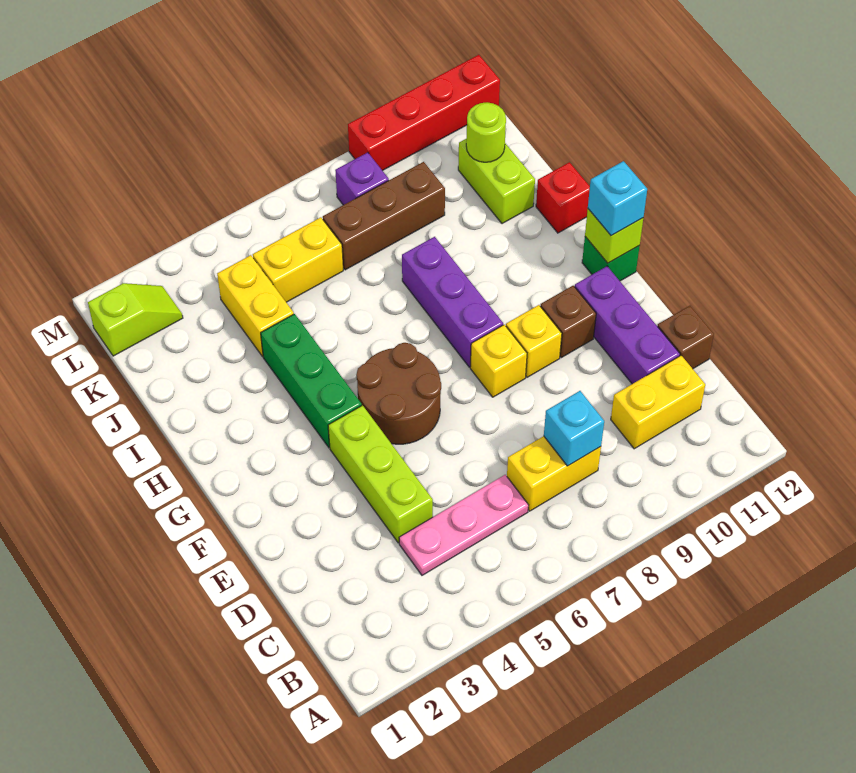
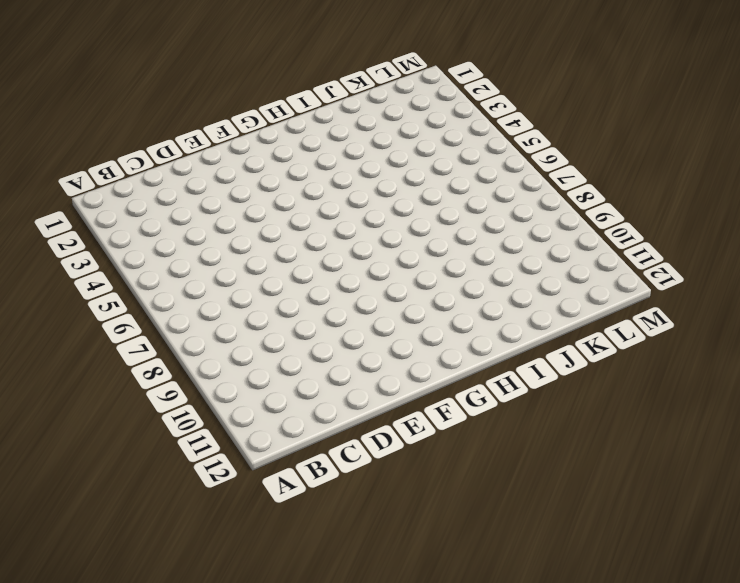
none -> pink 1x3 plate [399,475,528,575]
none -> yellow 1x2 brick [507,436,601,511]
none -> yellow 1x2 brick [611,355,705,449]

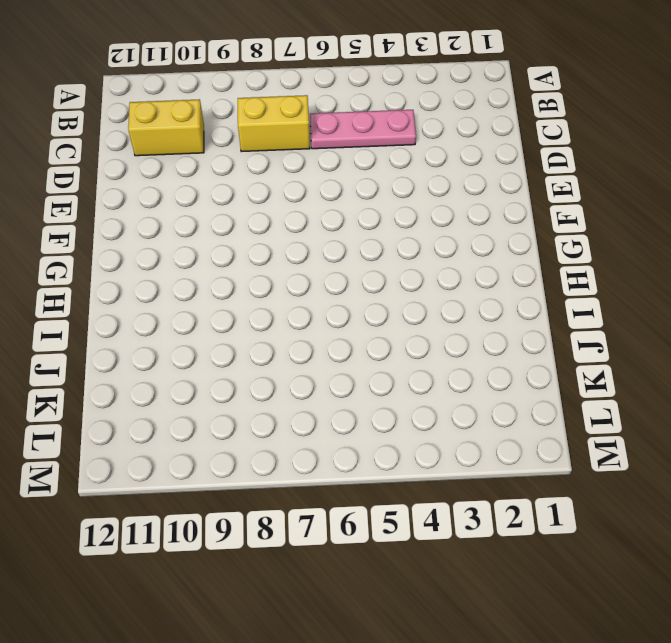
none -> lime 1x3 brick [328,405,433,543]
none -> purple 1x3 brick [575,266,680,384]
none -> brown 1x1 brick [658,306,714,369]

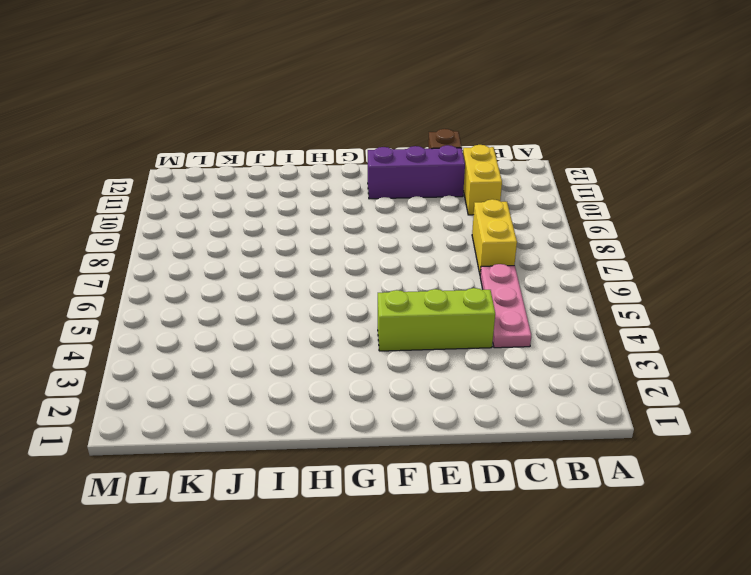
none -> brown 2x2 round brick [356,343,441,444]
none -> yellow 1x1 brick [470,325,527,397]
none -> yellow 1x1 brick [506,305,562,377]

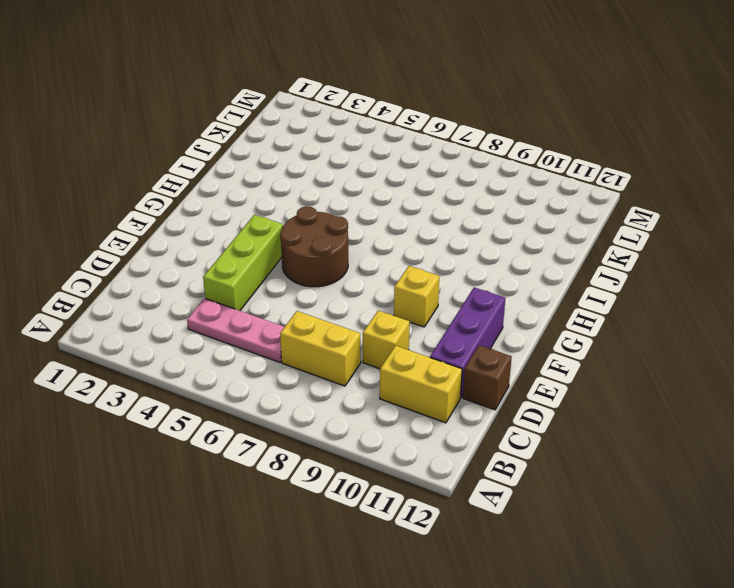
yellow 1x1 brick [363,310,410,369] -> yellow 1x1 brick moved to [470,325,527,397]
none -> brown 1x1 brick [540,286,596,358]
none -> green 1x3 brick [261,314,362,448]
none -> purple 1x3 brick [402,237,503,367]

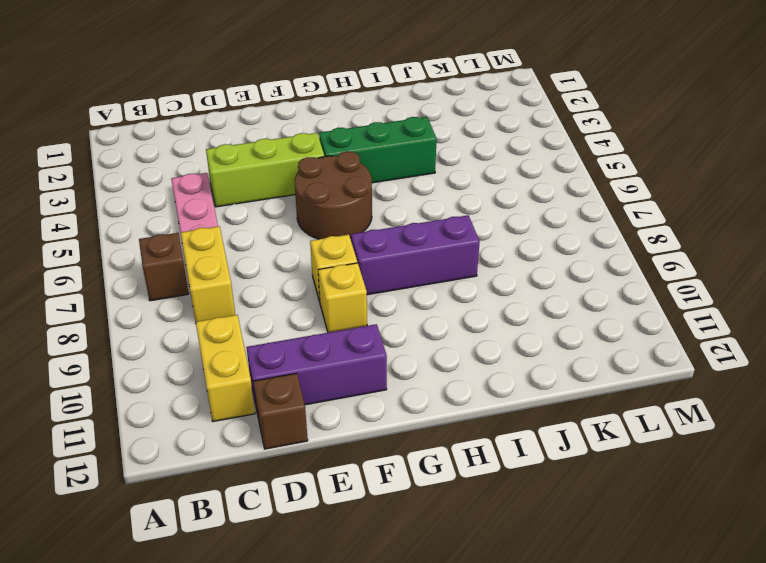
brown 1x1 brick [139,233,189,301] -> brown 1x1 brick moved to [540,286,596,358]
none -> green 1x1 brick [582,237,640,281]
none -> red 1x1 brick [536,162,590,233]
none -> yellow 1x2 brick [217,255,294,357]

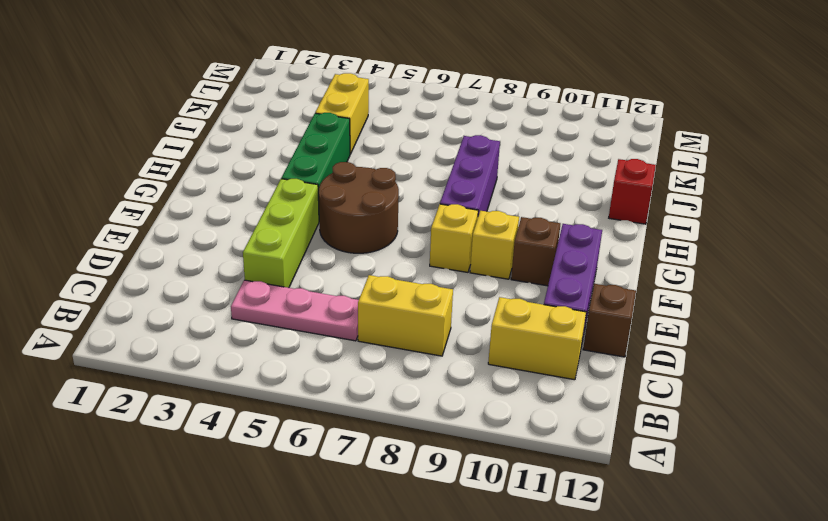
none -> green 1x1 brick [582,237,640,281]
none -> lime 1x2 brick [458,138,535,224]
none -> yellow 1x2 brick [253,217,343,302]

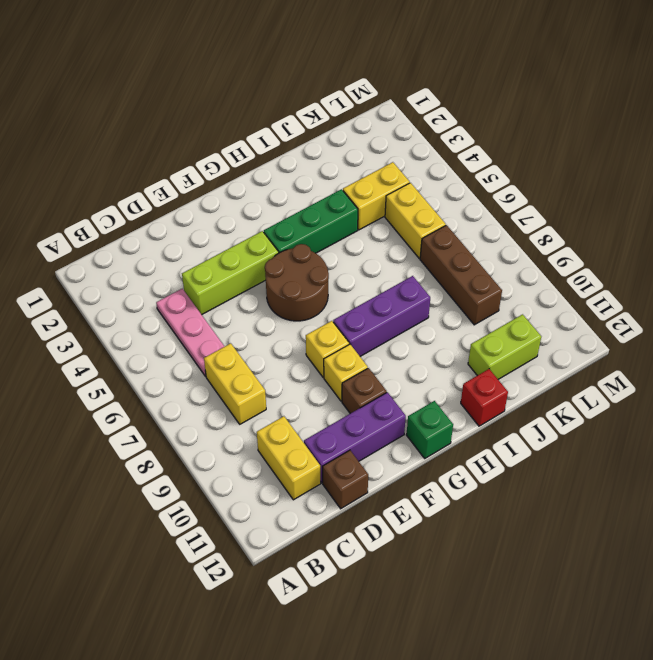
none -> lime 1x2 slope [88,283,183,356]
none -> purple 1x1 brick [335,152,389,205]
none -> red 1x4 brick [348,55,500,171]

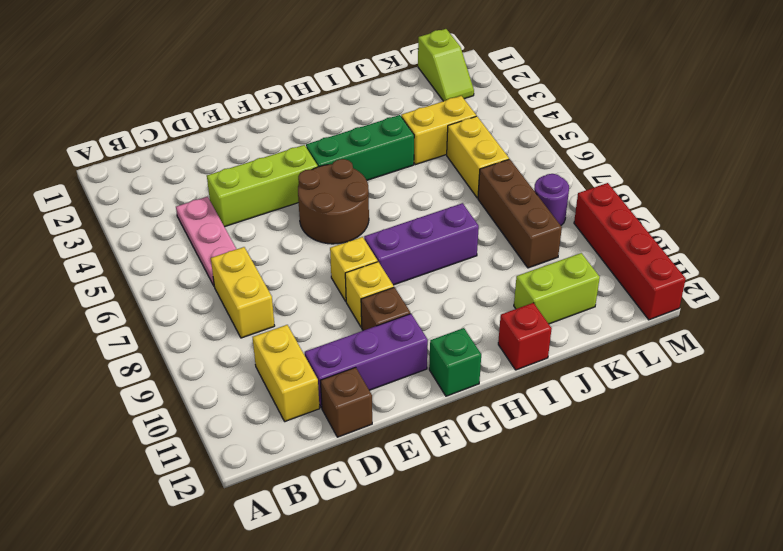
purple 1x1 round brick [534,174,569,225] -> purple 1x1 brick [335,152,389,205]
none -> cyan 1x1 brick [544,391,604,466]
none -> lime 1x1 brick [585,209,643,263]
none -> lime 1x1 round brick [466,102,506,162]

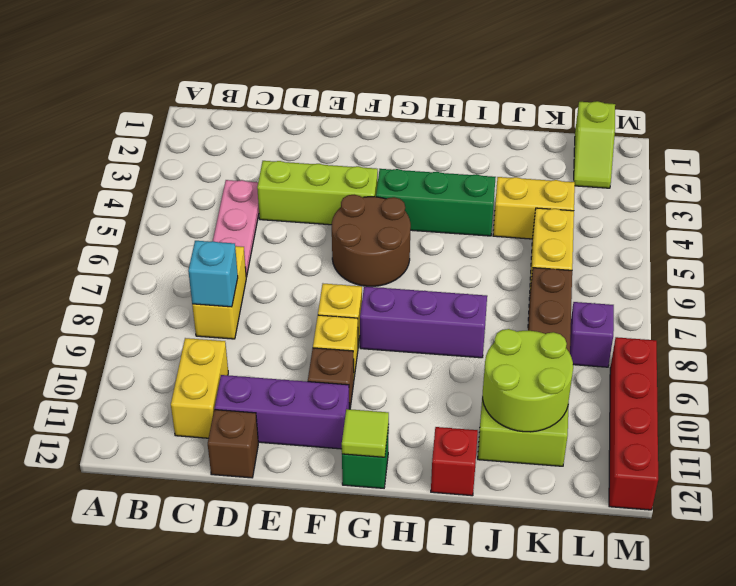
lime 1x1 tile [342,409,389,457] -> lime 1x1 brick [585,209,643,263]
lime 2x2 round brick [483,329,573,432] -> lime 1x1 round brick [466,102,506,162]
none -> cyan 1x1 brick [588,161,647,236]

